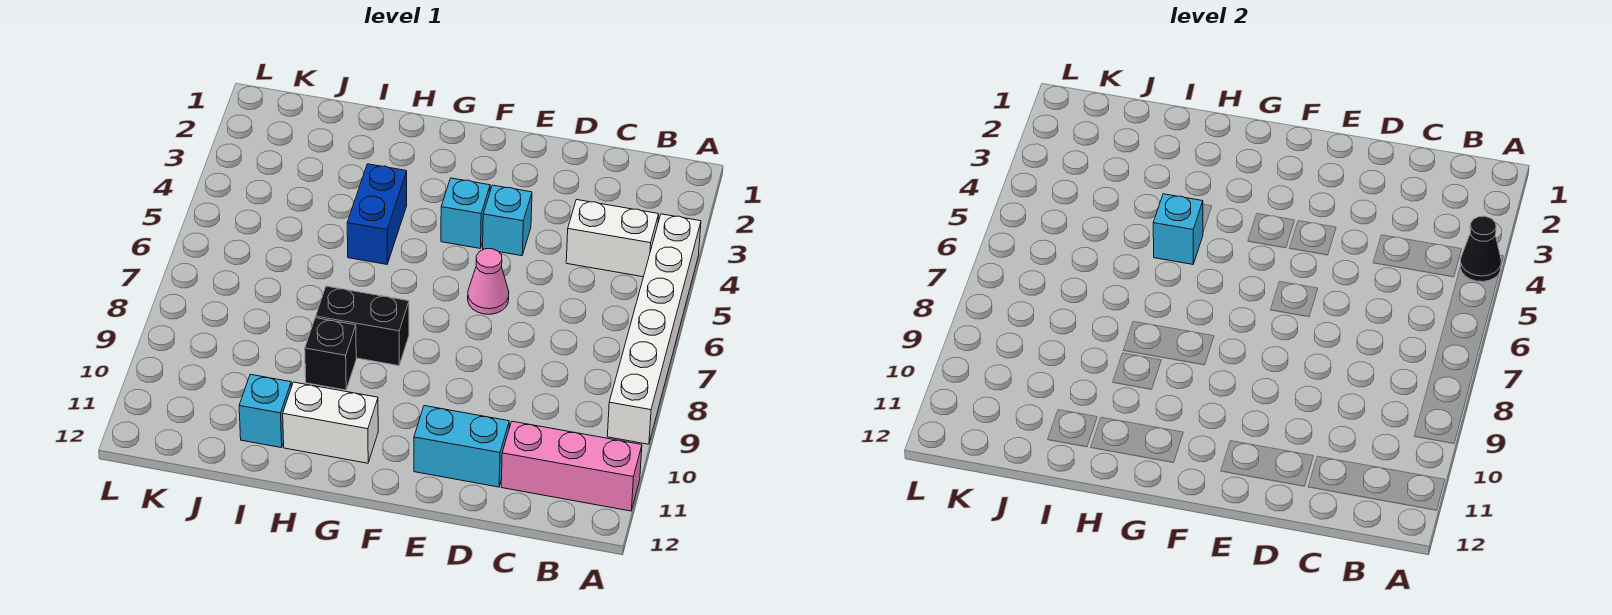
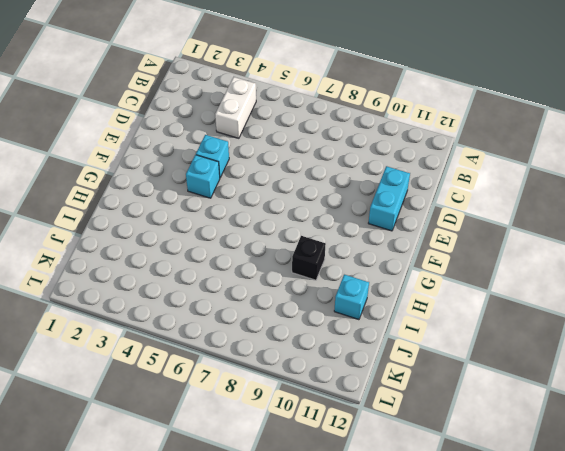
none -> white 1x6 brick [607,214,701,444]
none -> pink 1x3 brick [501,421,642,511]
none -> pink 1x1 cone [468,249,509,314]

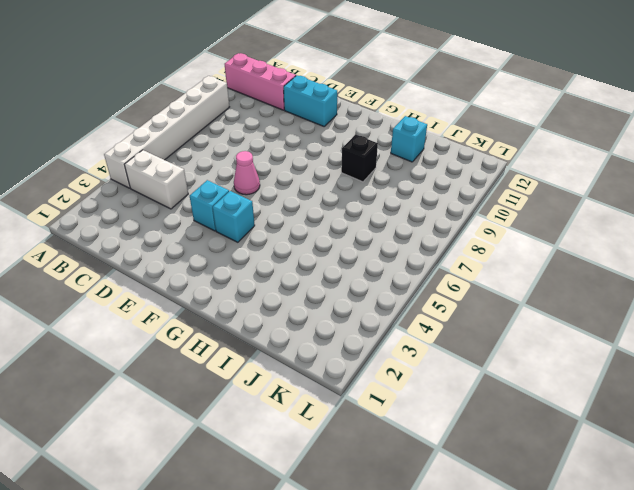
none -> black 1x2 brick [316,286,409,366]
none -> white 1x2 brick [283,382,378,463]
none -> blue 1x2 brick [347,164,407,264]

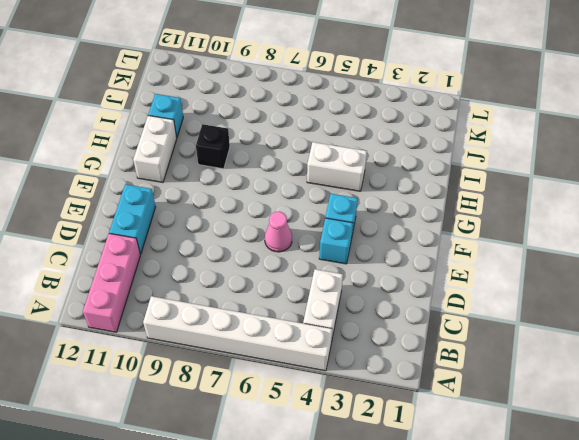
white 1x2 brick [307,142,367,191] -> blue 1x2 brick [347,164,407,264]
none -> black 1x2 brick [316,286,409,366]
none -> black 1x1 cone [1460,216,1501,282]
none -> cyan 1x1 brick [1153,194,1203,264]

